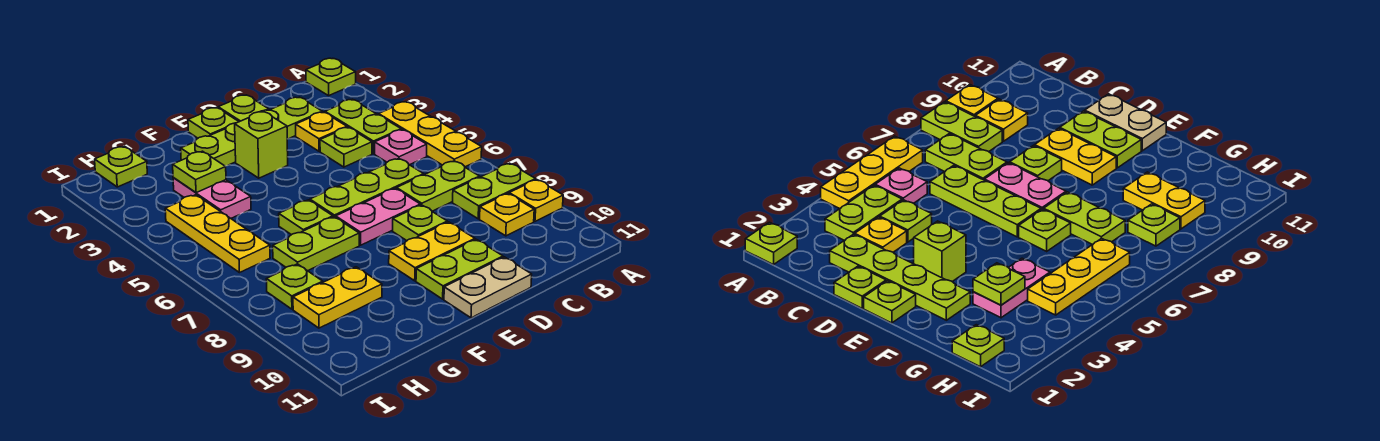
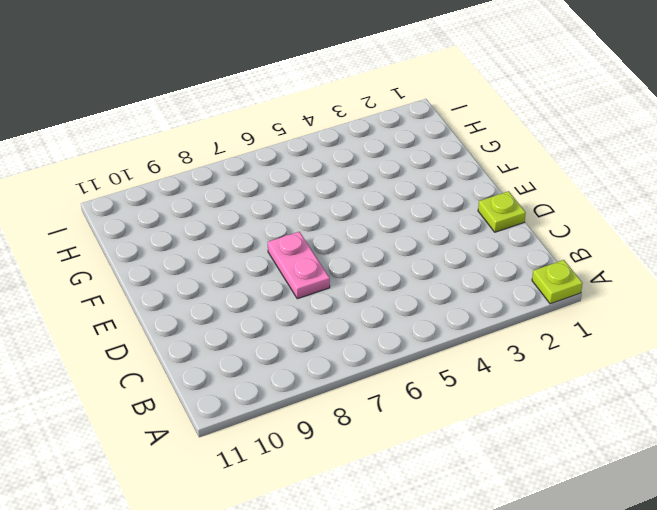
none -> yellow 1x3 plate [379,102,482,167]
none -> lime 1x2 plate [453,163,535,219]
none -> yellow 1x1 plate [509,180,563,221]

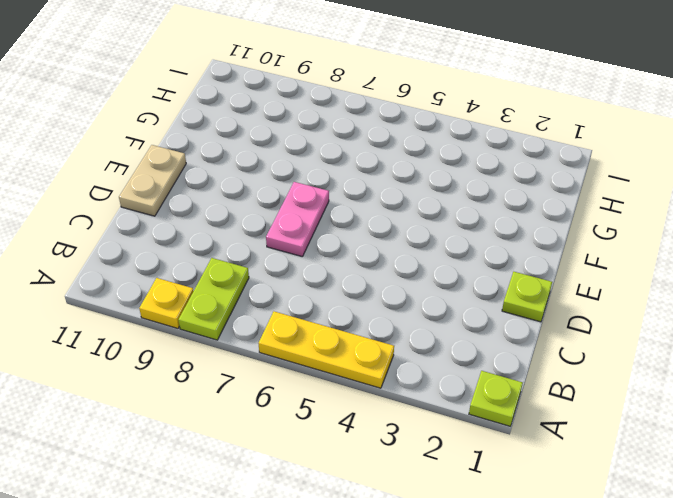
none -> lime 1x2 plate [325,99,401,154]
none -> pink 1x1 plate [375,130,427,165]
none -> lime 1x2 plate [397,161,479,211]

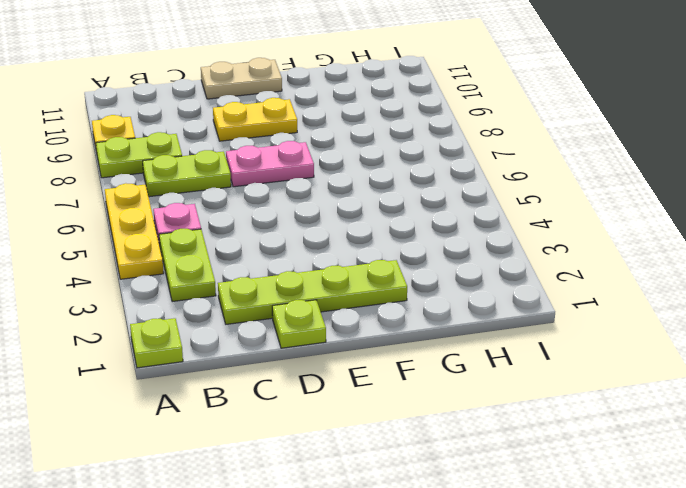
none -> yellow 1x1 plate [480,194,534,236]
none -> yellow 1x1 plate [296,112,347,151]
none -> lime 1x1 plate [320,127,372,167]

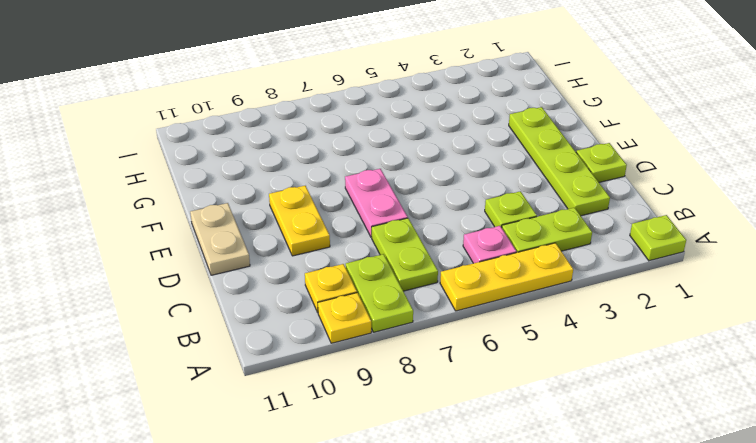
none -> yellow 1x1 plate [296,112,347,151]
none -> lime 1x3 plate [310,158,424,217]
none -> lime 1x1 plate [393,205,447,241]

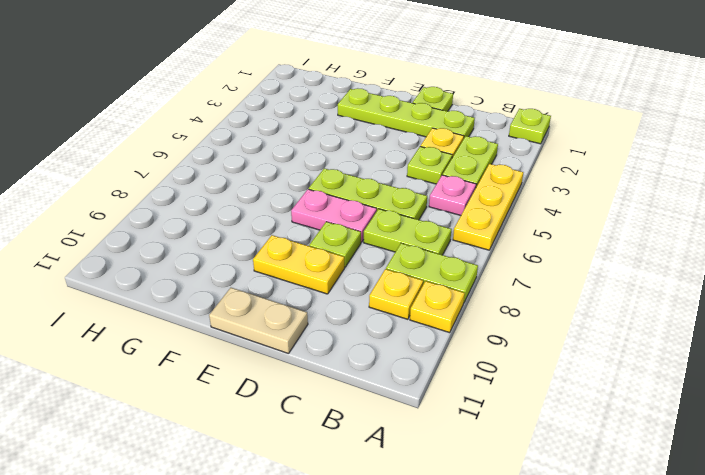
none -> lime 1x2 plate [416,239,503,299]
none -> lime 1x1 plate [188,107,239,138]
none -> lime 1x1 brick [235,111,288,178]

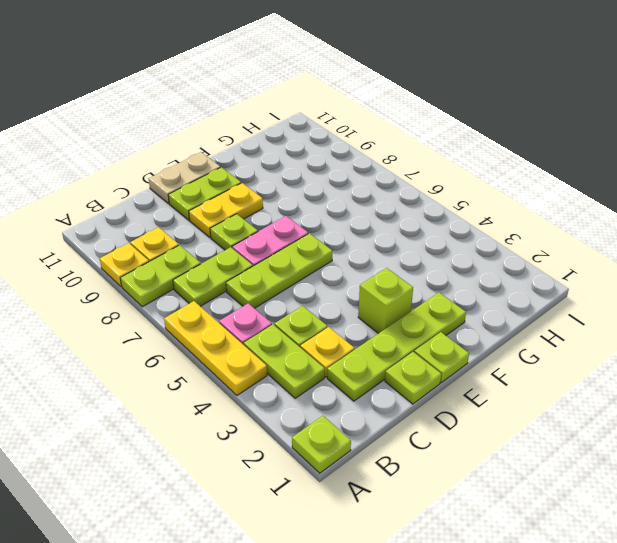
none -> lime 1x1 plate [279,200,333,235]
none -> lime 1x2 plate [273,217,359,271]
none -> pink 1x2 plate [173,178,251,218]

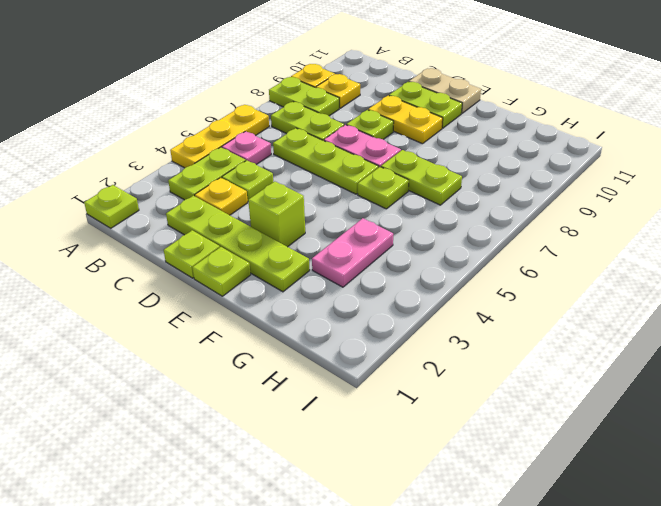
none -> yellow 1x2 plate [293,267,382,328]
none -> lime 1x1 plate [95,146,147,187]
none -> yellow 1x3 plate [165,195,270,273]

